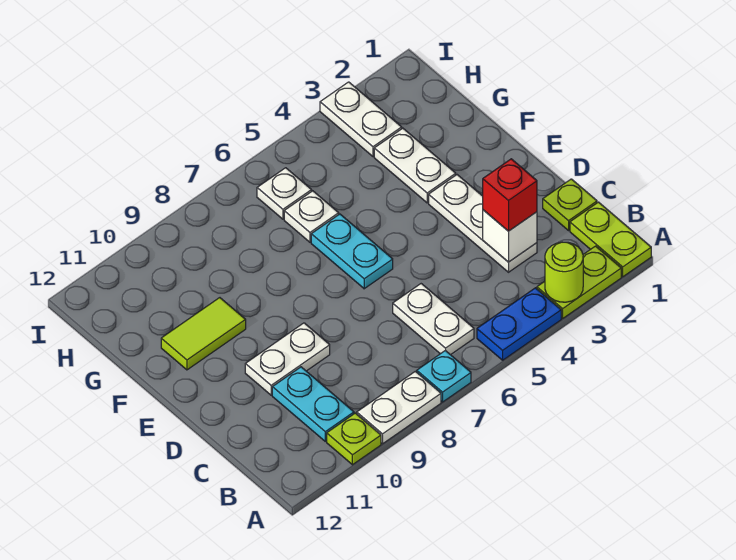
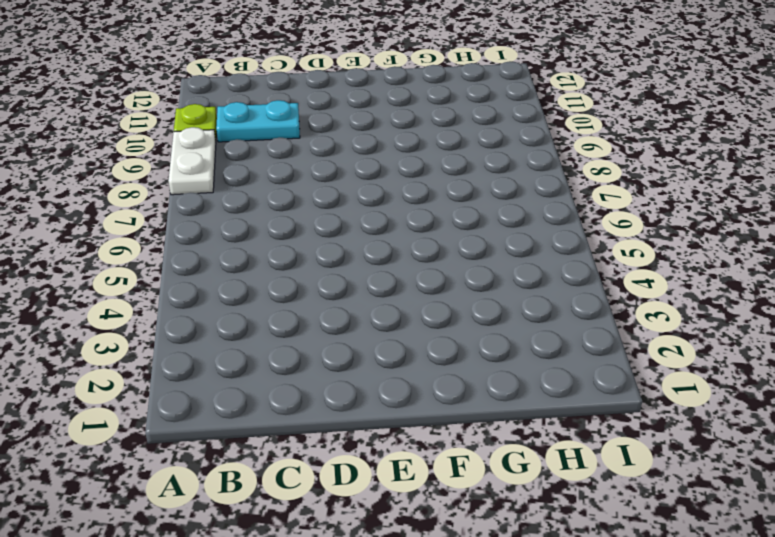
none -> lime 1x2 plate [570,202,651,277]
none -> lime 1x2 plate [537,246,621,318]
none -> blue 1x2 plate [477,288,561,360]

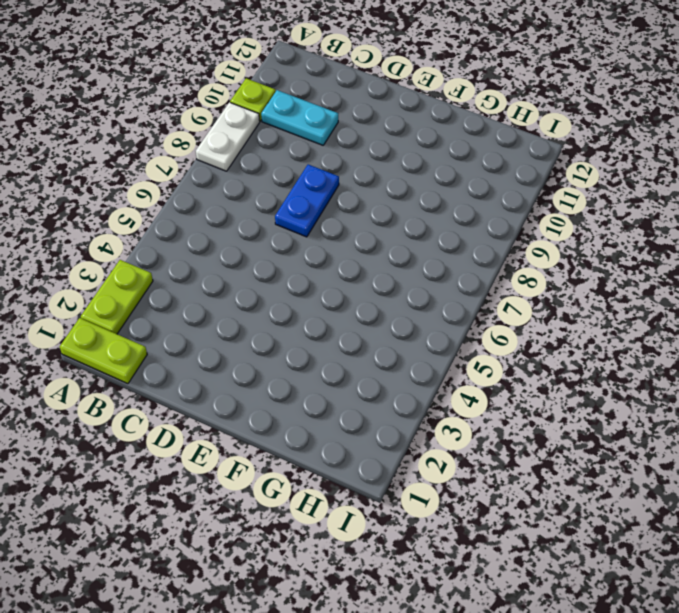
blue 1x2 plate [275,164,339,237] -> blue 1x2 plate moved to [477,288,561,360]
none -> cyan 1x1 plate [417,351,471,402]
none -> white 1x2 plate [393,284,474,355]
none -> lime 1x1 plate [543,179,597,230]

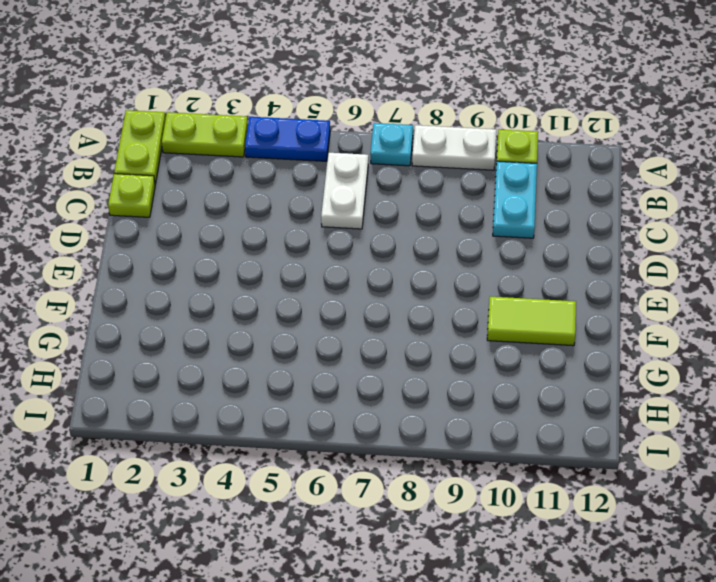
none -> white 1x3 plate [429,175,537,272]
none -> white 1x2 plate [245,323,330,395]
none -> cyan 1x2 plate [311,214,393,289]

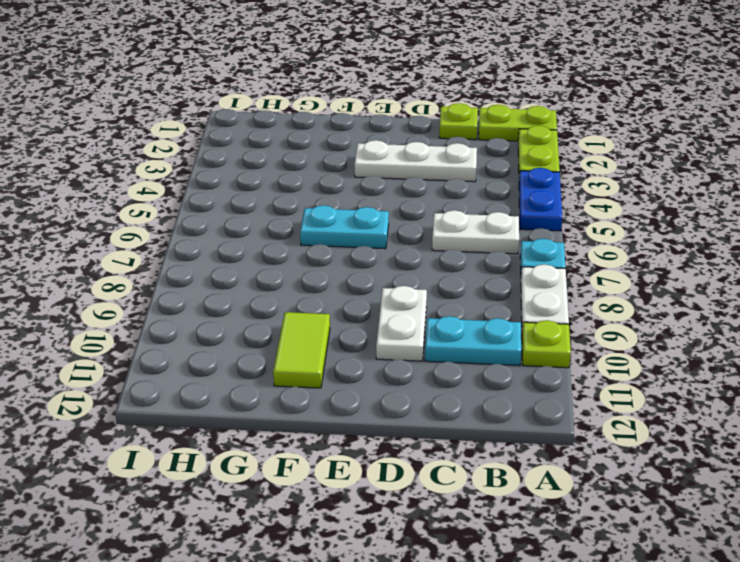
none -> white 1x2 plate [374,128,456,203]
none -> white 1x1 plate [284,191,339,242]
none -> white 1x2 plate [320,82,402,157]

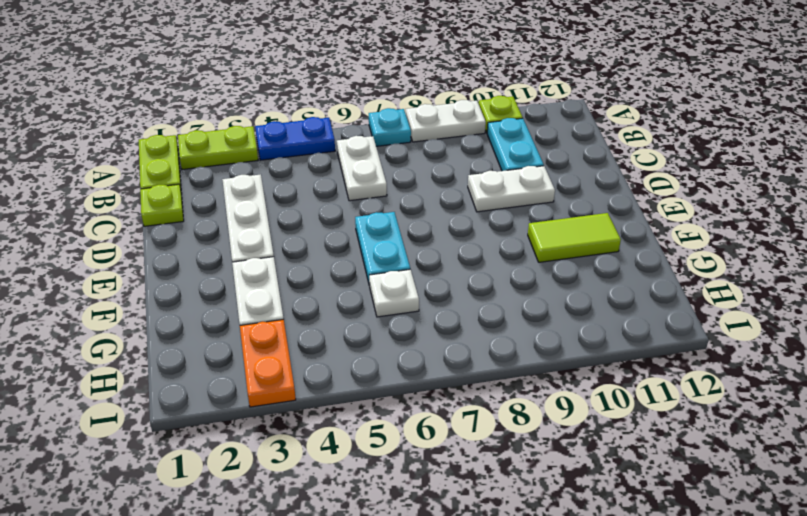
orange 1x2 plate [240,319,296,407] -> white 1x2 plate [320,82,402,157]
none -> white 1x1 plate [257,168,312,219]
none -> lime 1x1 round brick [545,242,583,302]
none -> white 1x1 brick [483,210,537,262]

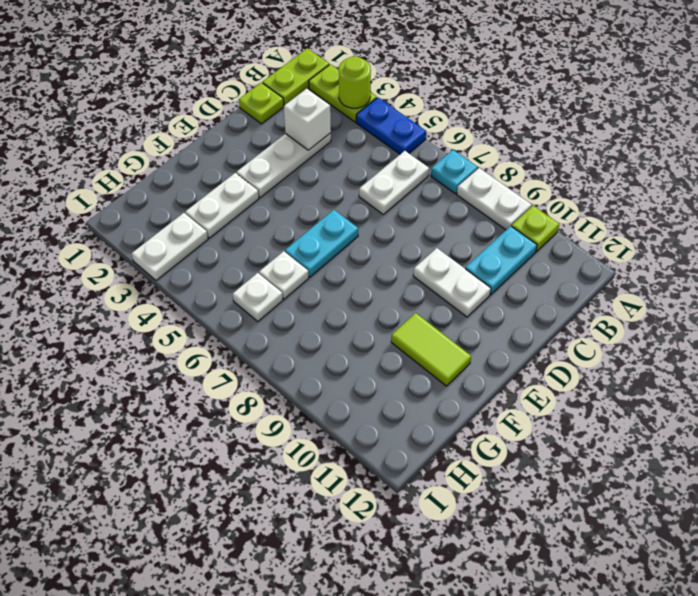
none -> red 1x1 brick [483,159,537,231]

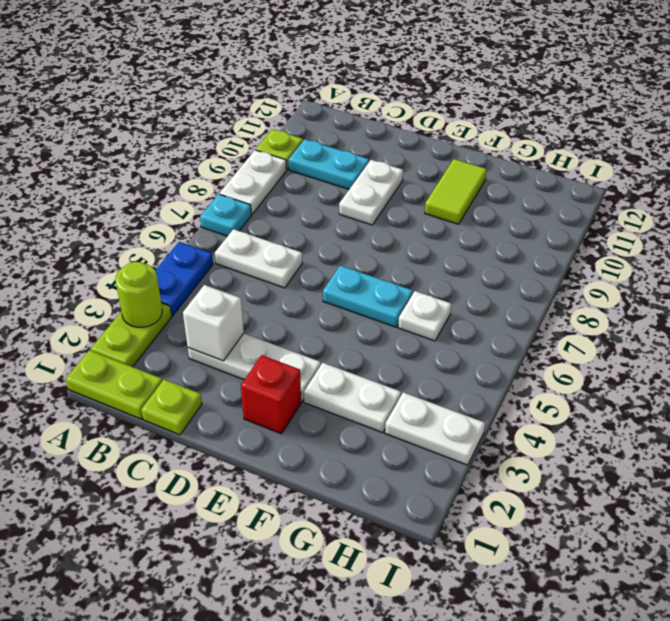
red 1x1 brick [241,355,301,434] -> red 1x1 brick moved to [483,159,537,231]
none -> white 1x1 plate [257,168,312,219]

